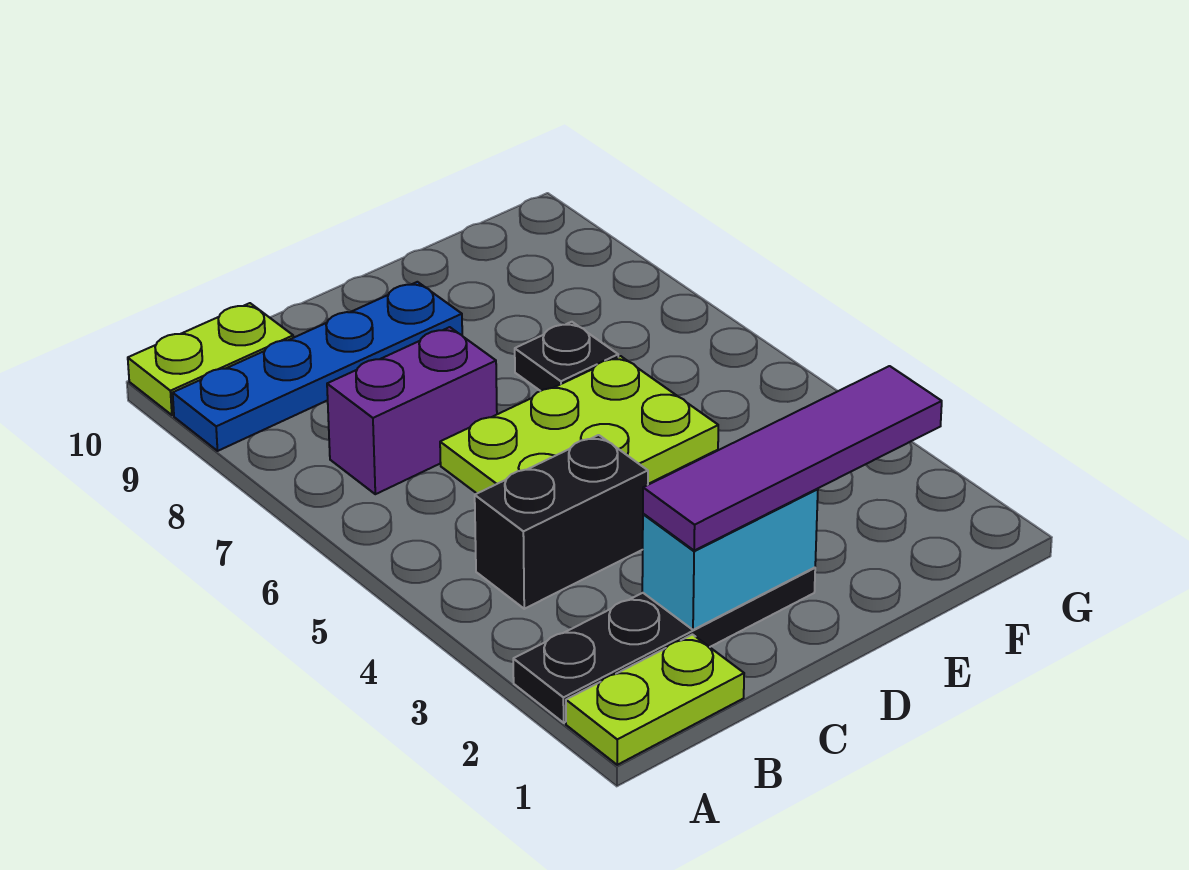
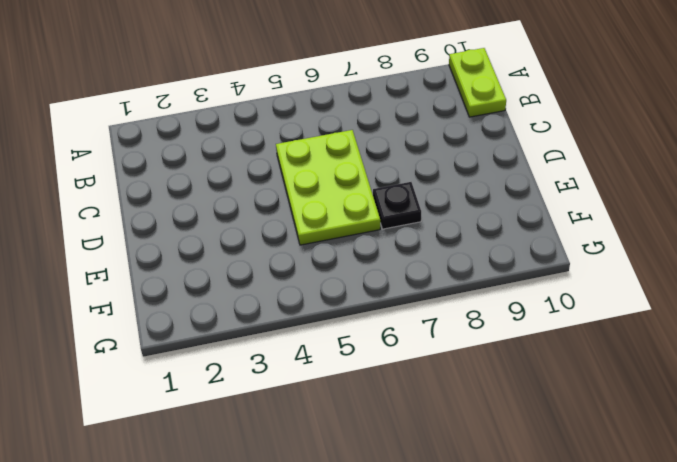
none -> lime 1x2 plate [566,635,744,765]
none -> black 1x4 plate [513,567,815,723]

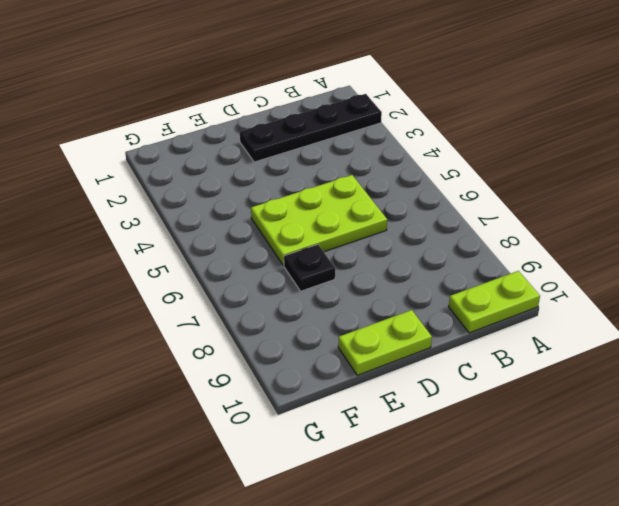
lime 1x2 plate [338,310,432,375] -> lime 1x2 plate moved to [566,635,744,765]
none -> blue 1x4 plate [173,282,462,451]
none -> black 1x2 brick [475,435,648,609]

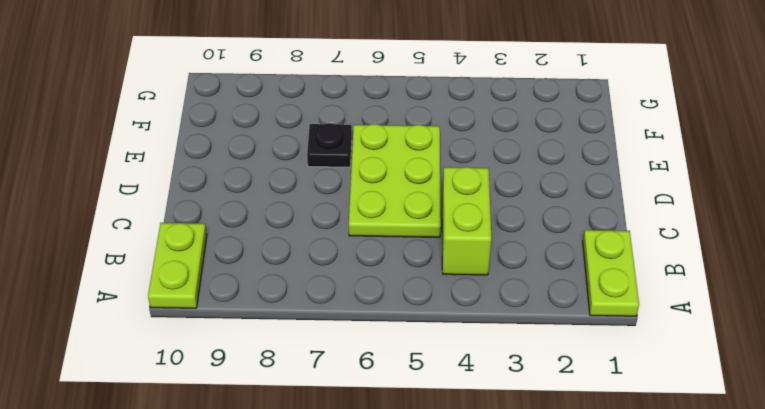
lime 1x2 brick [442,167,491,275] -> black 1x2 brick [475,435,648,609]
none -> black 1x4 plate [513,567,815,723]
none -> blue 1x4 plate [173,282,462,451]

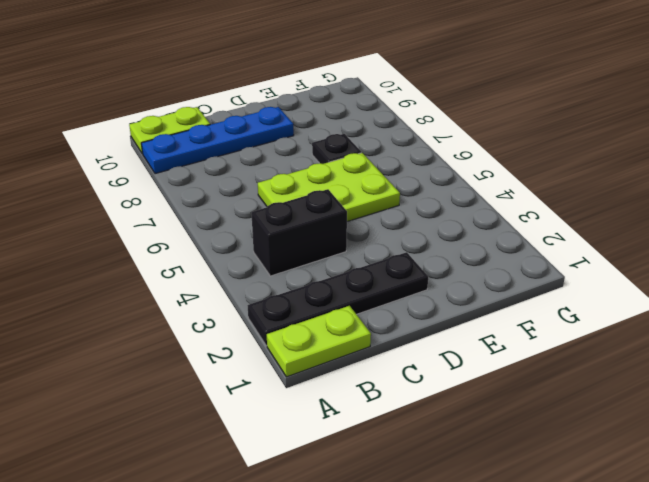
none -> purple 1x2 brick [327,327,497,494]
none -> cyan 1x2 brick [642,489,818,630]

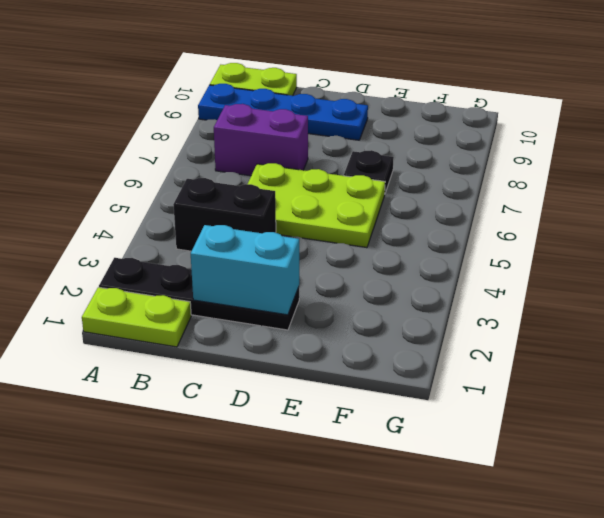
none -> purple 1x4 tile [643,366,942,551]

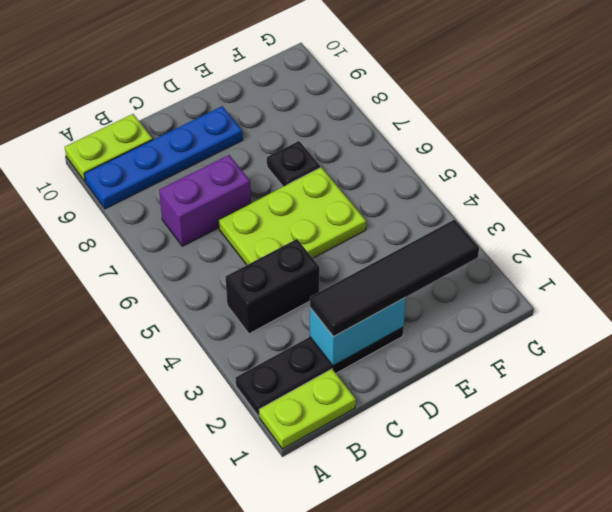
black 1x4 tile [310,220,479,337] -> purple 1x4 tile [643,366,942,551]

